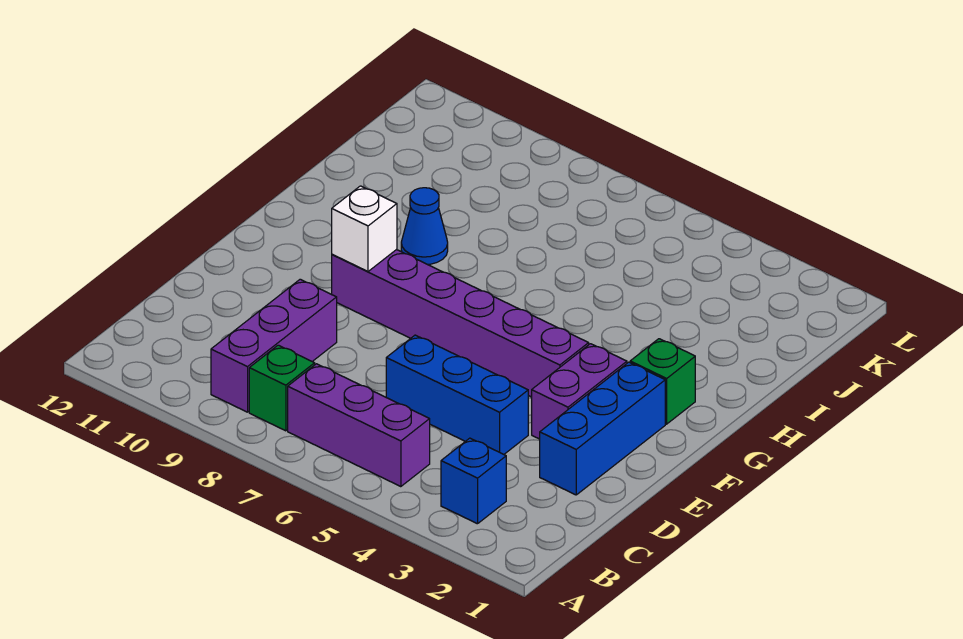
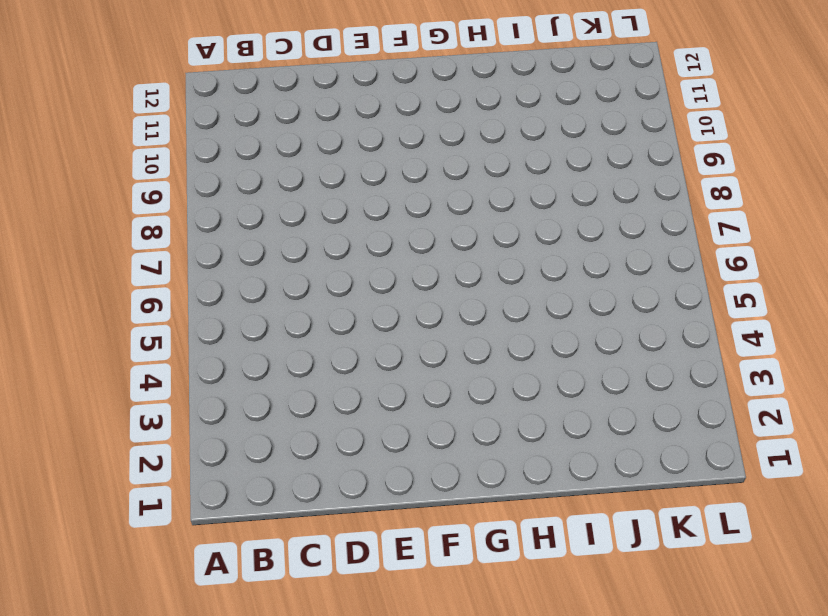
none -> blue 1x1 brick [441,438,506,524]
none -> purple 1x3 brick [288,364,430,487]

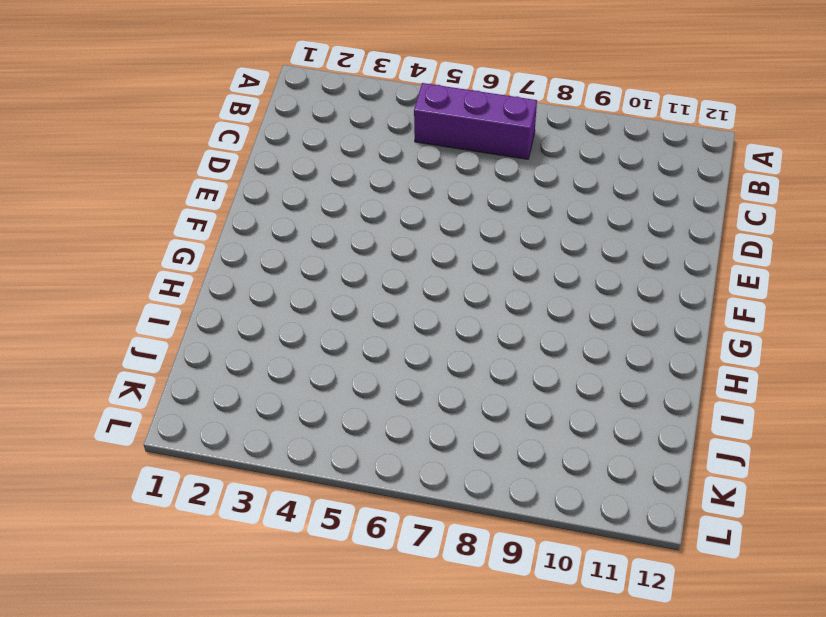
none -> blue 1x1 brick [441,438,506,524]
none -> green 1x1 brick [249,345,315,431]

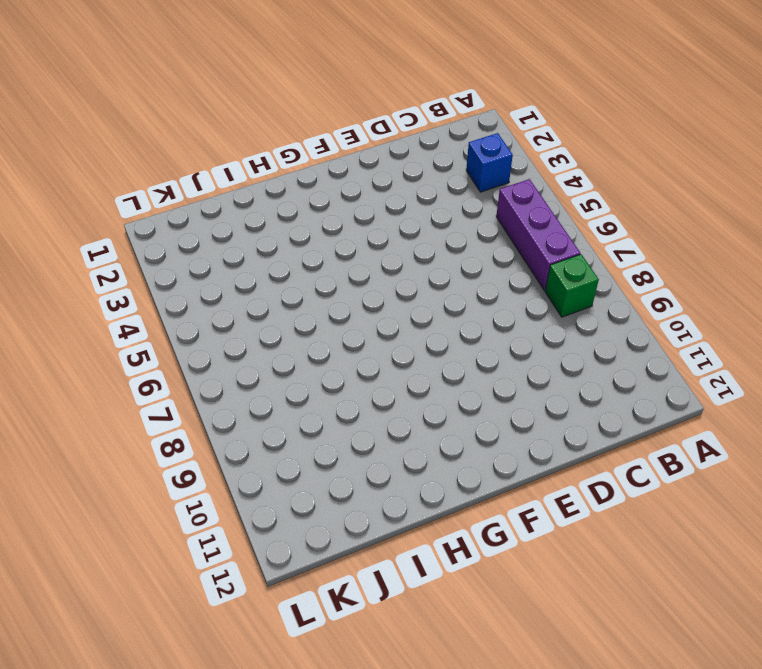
none -> purple 1x3 brick [211,279,337,412]
none -> blue 1x3 brick [540,362,665,495]

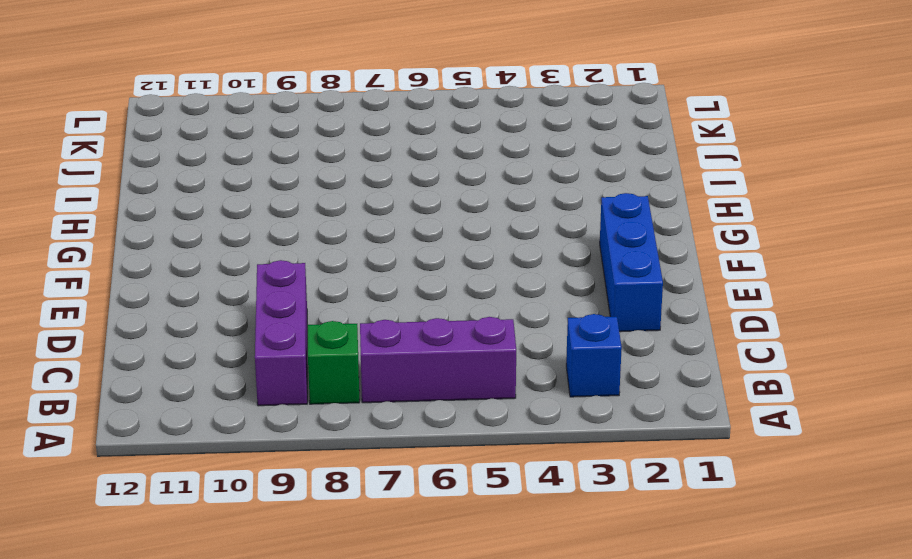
none -> blue 1x3 brick [386,335,528,454]
none -> purple 1x2 brick [532,344,627,439]

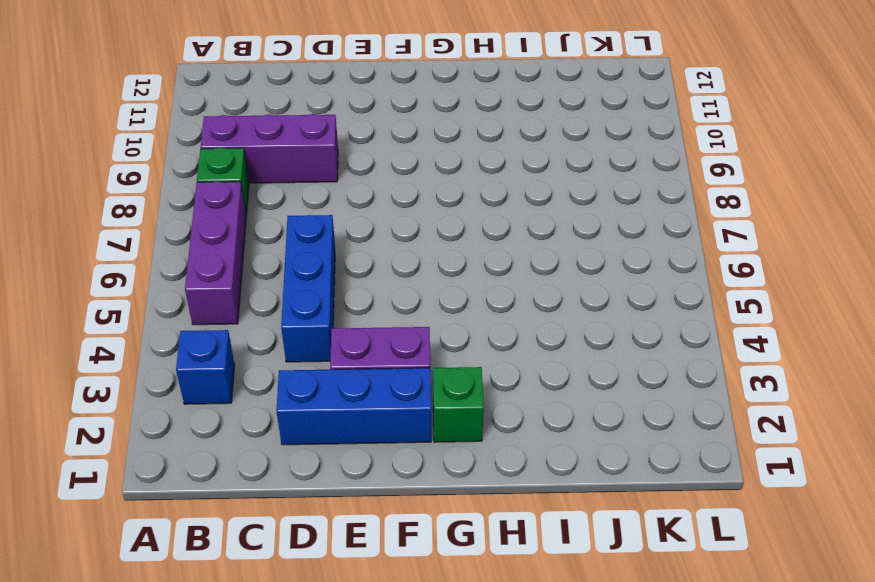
none -> purple 1x6 brick [332,250,589,397]
none -> blue 1x1 cone [401,188,448,264]

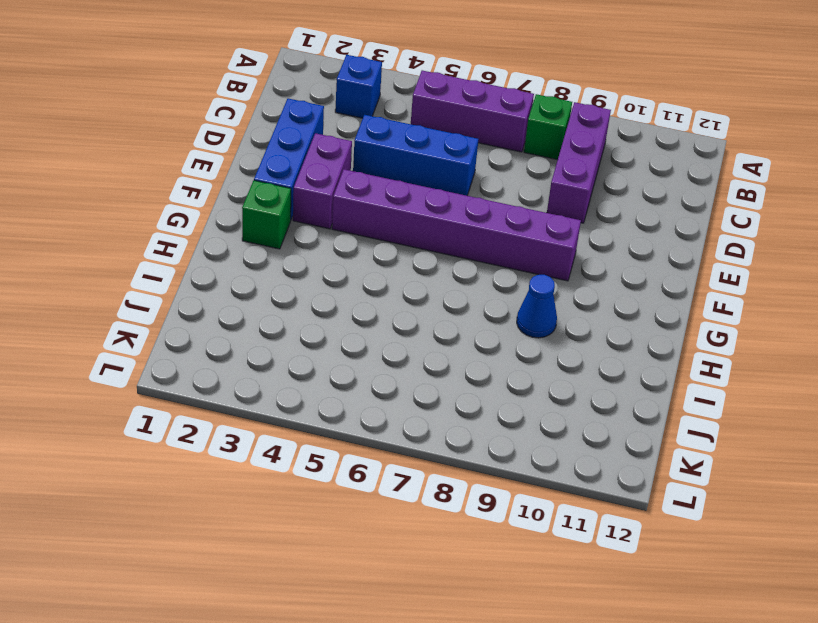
none -> white 1x1 brick [332,186,397,271]

